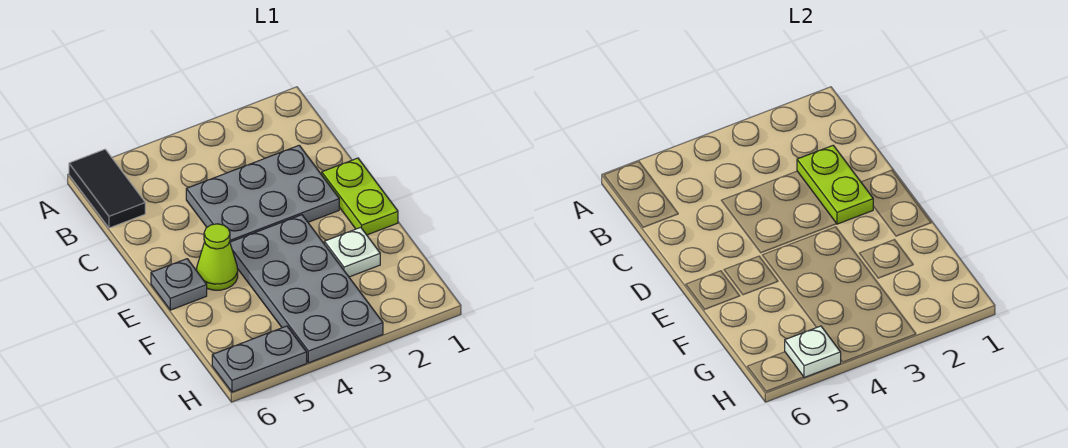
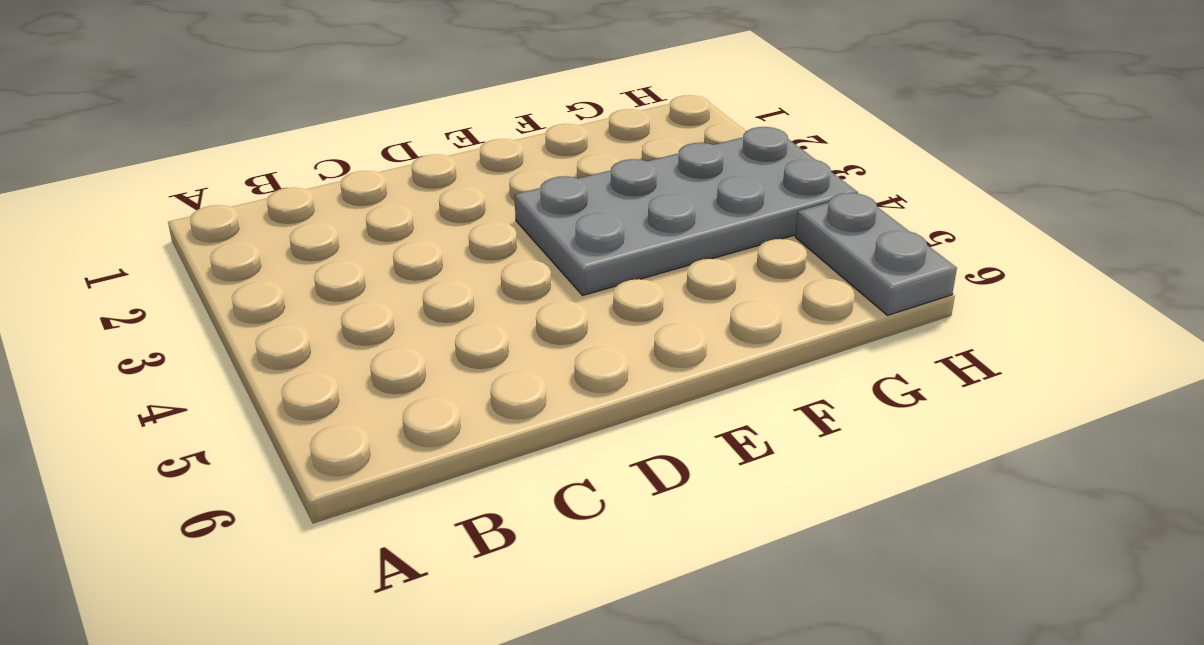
none -> black 1x2 tile [69,149,145,228]
none -> grey 2x3 plate [186,145,339,242]

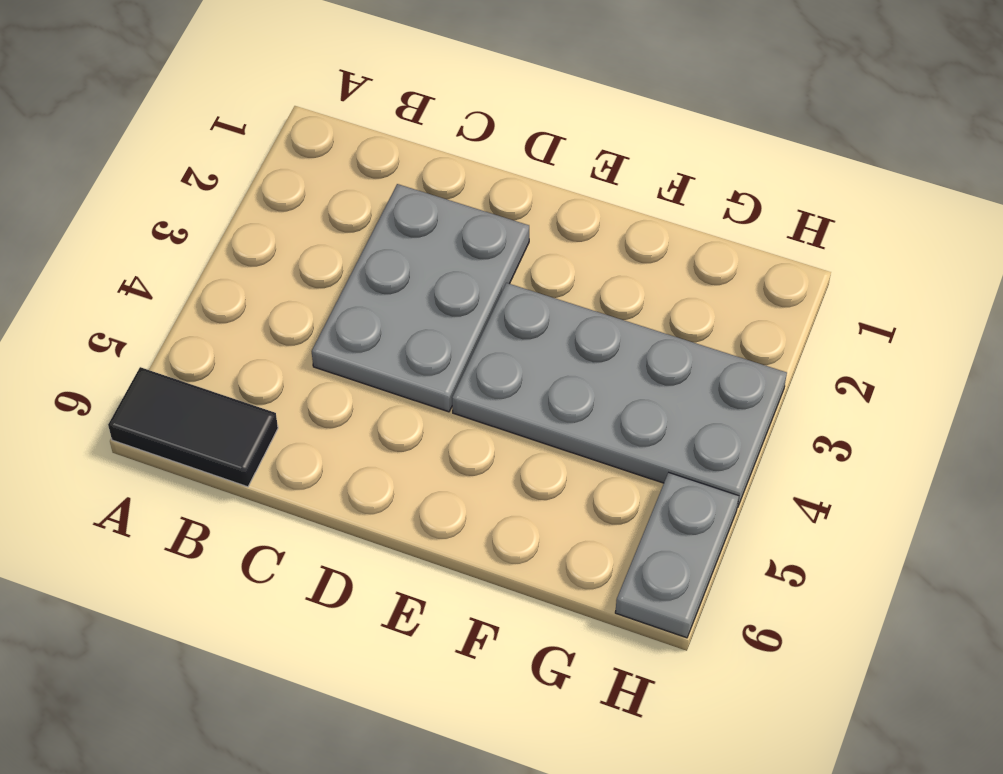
none -> lime 1x2 plate [322,158,398,235]
none -> lime 1x1 cone [197,224,238,290]

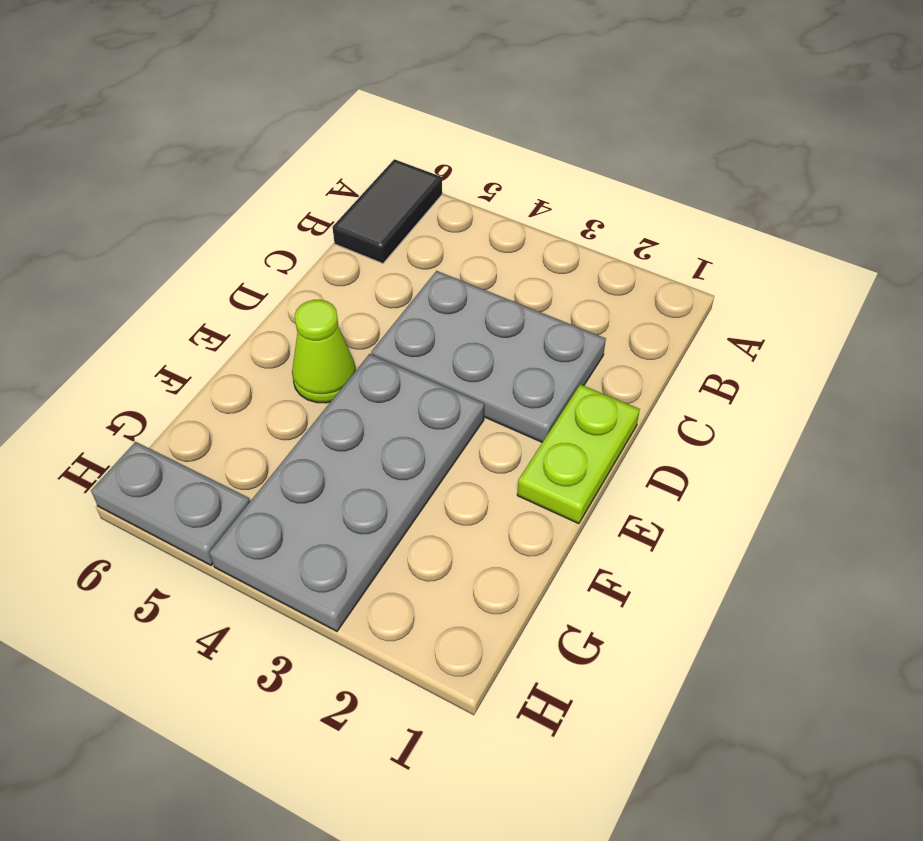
none -> grey 1x1 plate [151,259,207,310]
none -> white 1x1 plate [324,227,380,277]

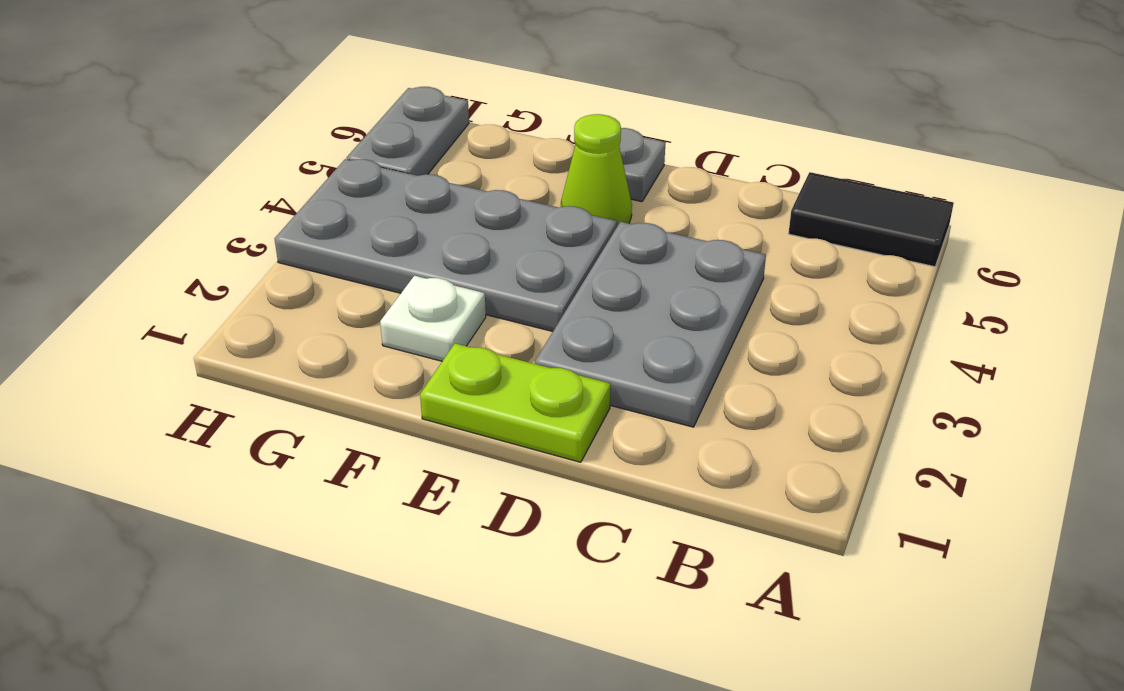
none -> lime 1x2 plate [797,145,873,224]
none -> white 1x1 plate [785,326,841,378]

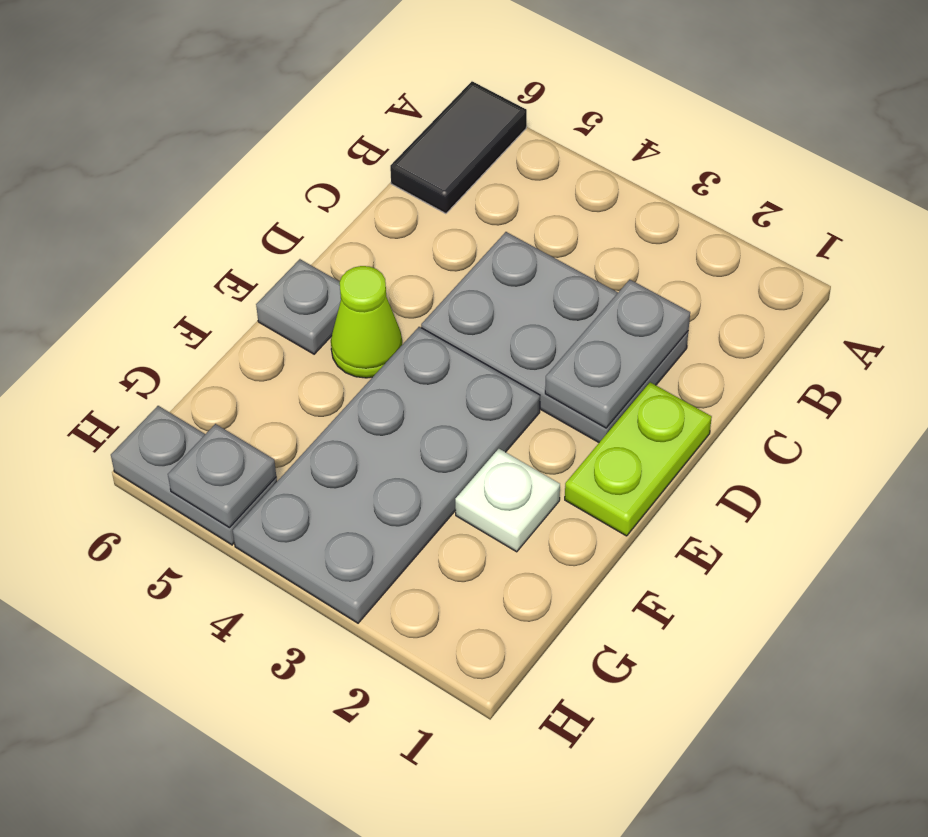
grey 1x2 plate [545,280,690,428] -> lime 1x2 plate [797,145,873,224]
grey 1x1 plate [168,424,276,528] -> white 1x1 plate [785,326,841,378]

